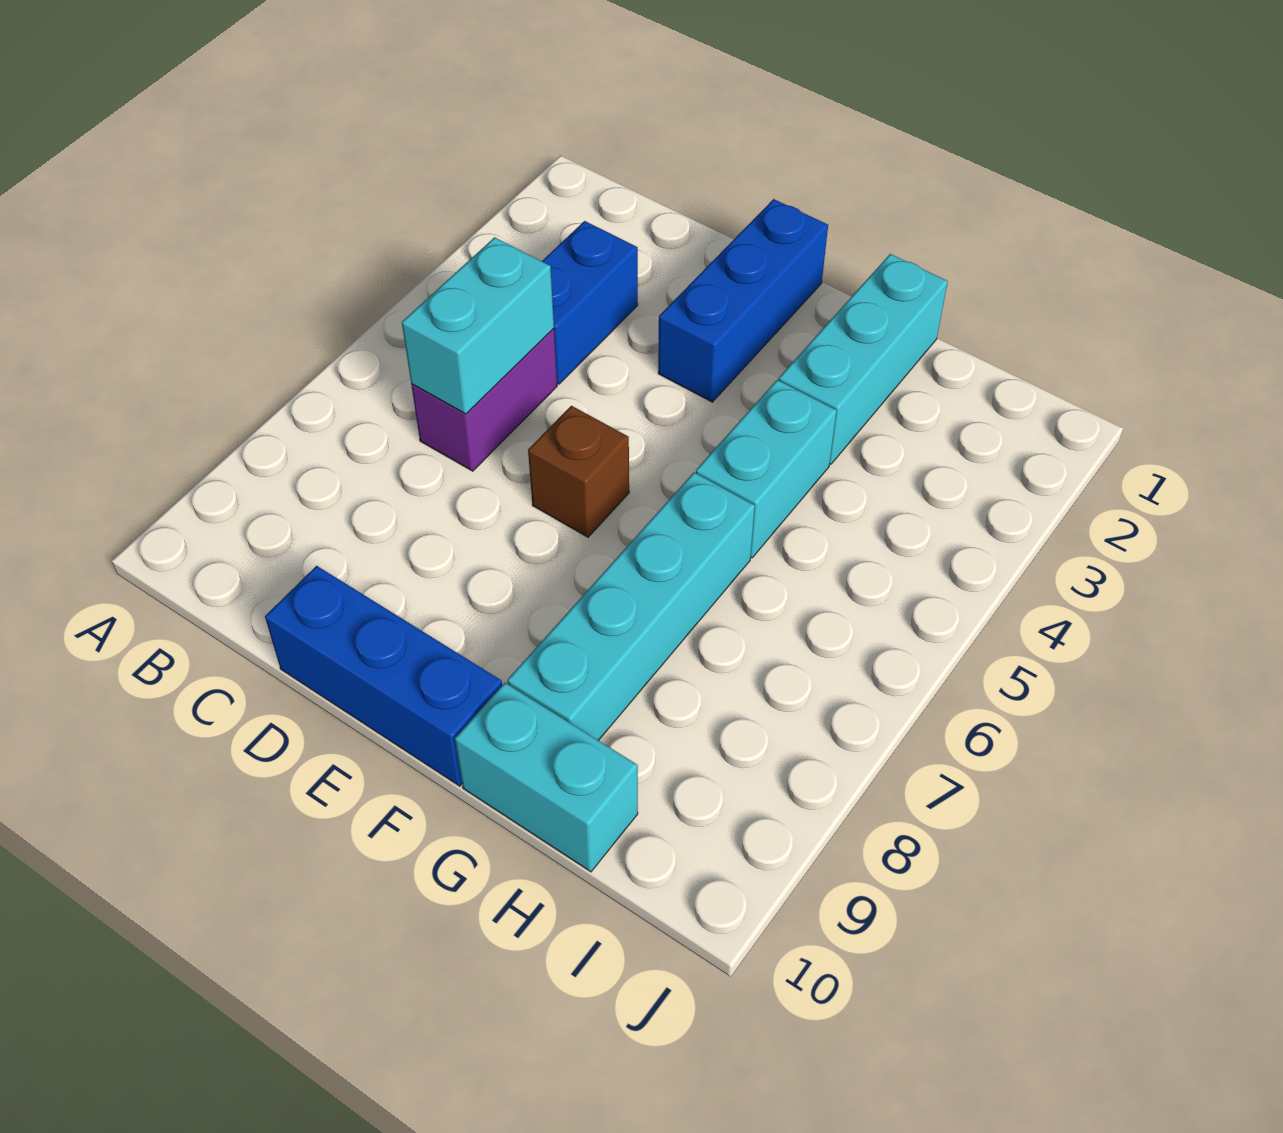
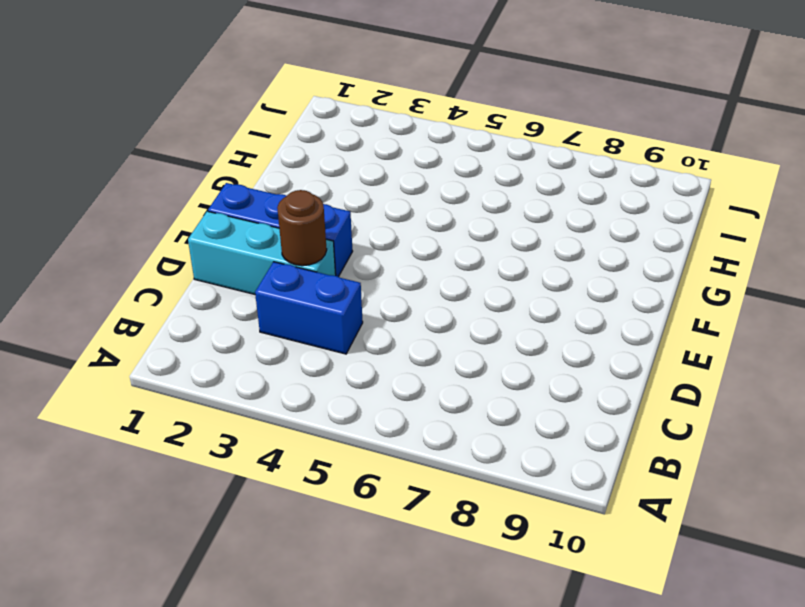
cyan 1x3 brick [188,211,336,294] -> cyan 1x3 brick moved to [779,254,948,464]
brown 1x1 round brick [277,190,327,266] -> none
none -> purple 1x2 brick [411,329,557,471]
none -> blue 1x3 brick [265,566,502,786]

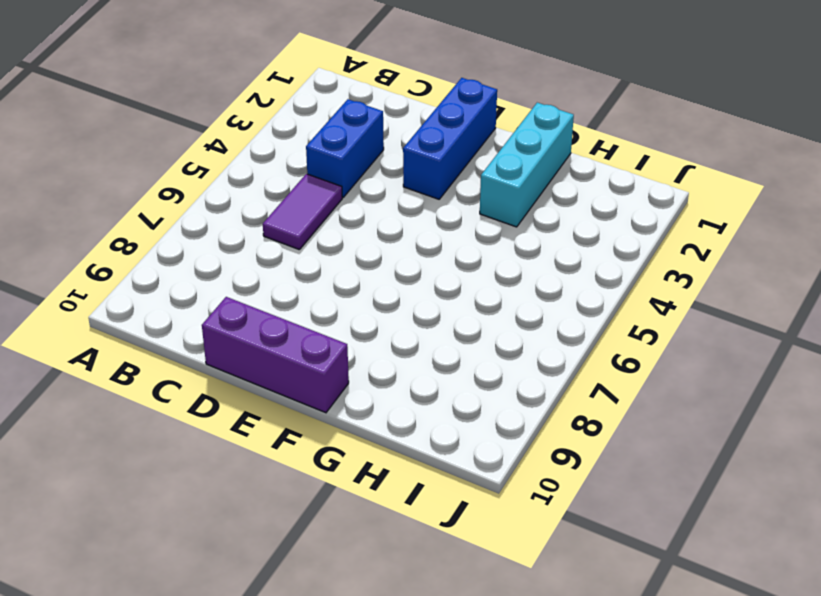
purple 1x2 tile [263,174,342,250] -> purple 1x2 brick [411,329,557,471]
purple 1x3 brick [202,297,349,413] -> blue 1x3 brick [265,566,502,786]
none -> brown 1x1 brick [528,406,629,537]
none -> cyan 1x2 brick [696,380,837,558]

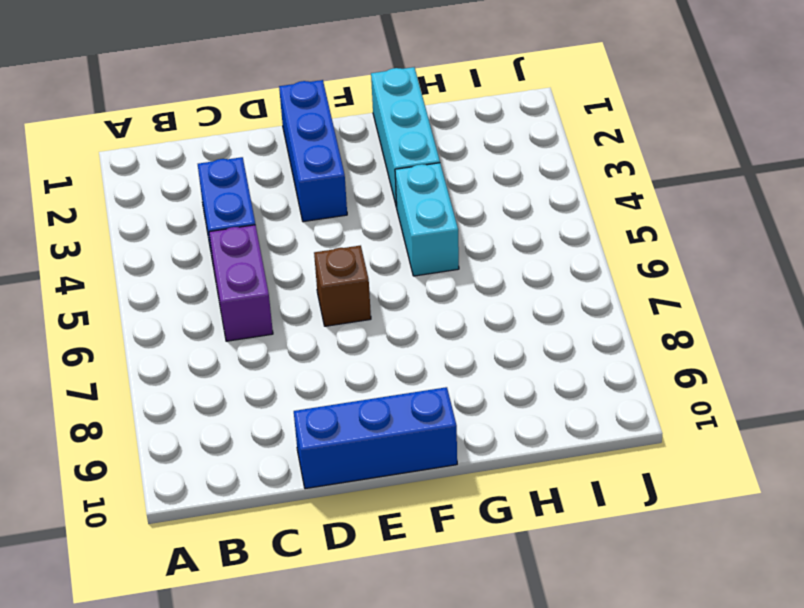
none -> cyan 1x4 brick [507,472,755,741]
none -> cyan 1x2 brick [455,683,638,872]

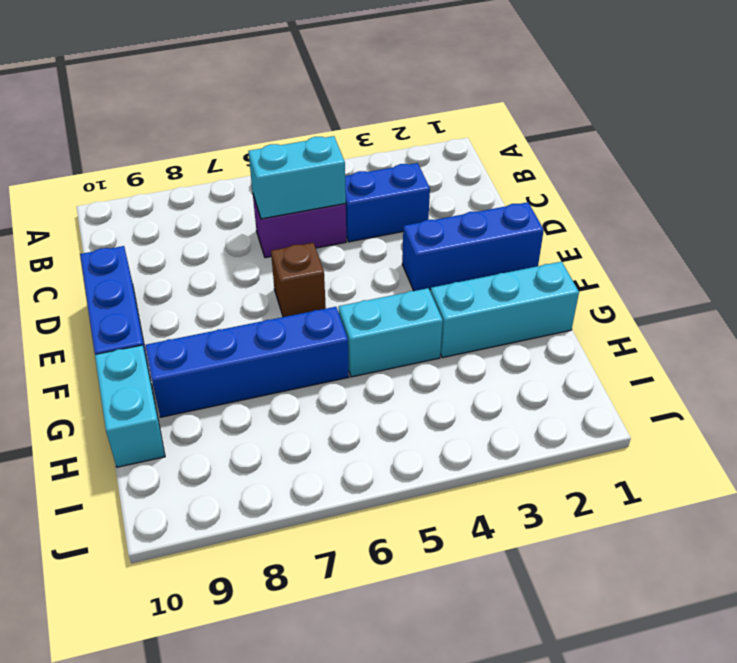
blue 1x4 brick [145,307,349,417] -> cyan 1x4 brick [507,472,755,741]

